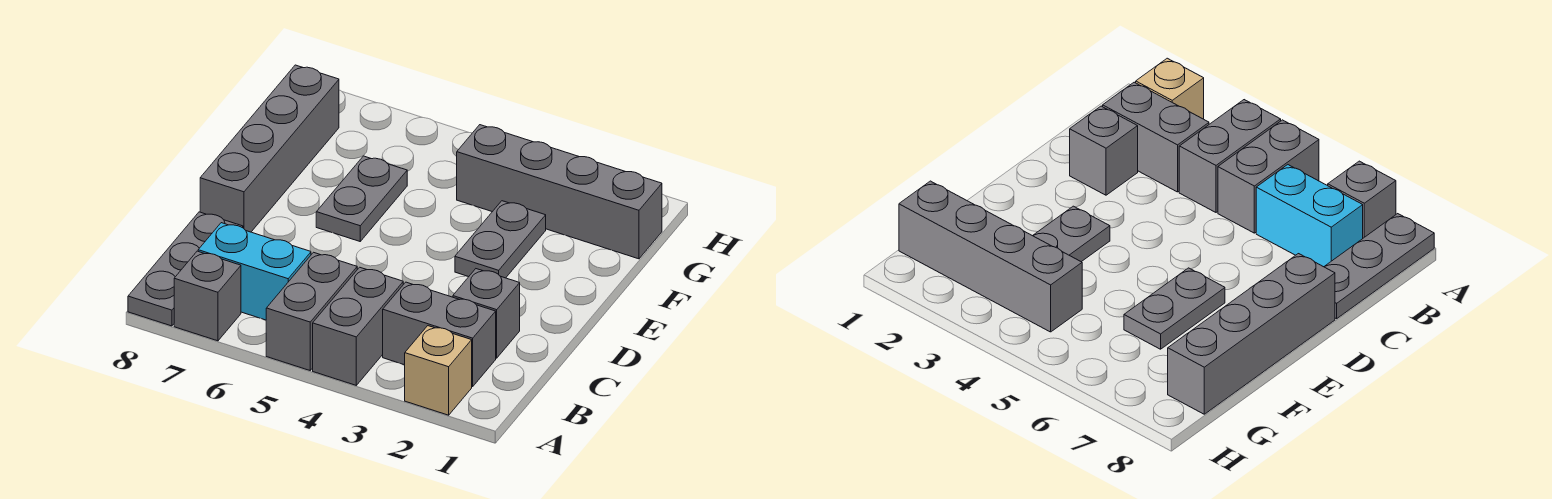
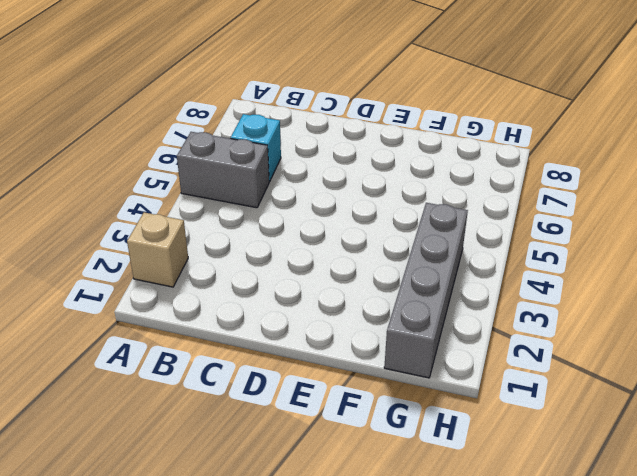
cyan 1x1 brick [231,114,281,181] -> cyan 1x2 brick [198,223,311,320]
none -> grey 1x2 brick [313,267,403,385]
none -> grey 1x1 brick [174,251,241,341]
none -> grey 1x3 plate [128,212,243,326]

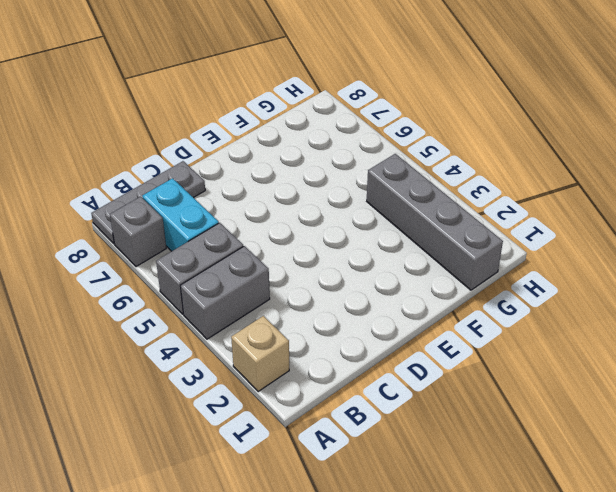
none -> grey 1x2 brick [383,282,496,387]
none -> grey 1x1 brick [453,269,520,358]
none -> grey 1x4 brick [200,65,339,232]

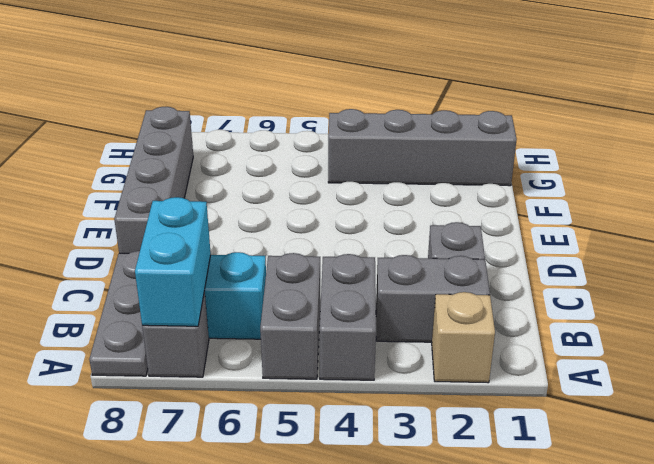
cyan 1x2 brick [135,197,211,326] -> none
none -> grey 1x2 plate [455,201,546,278]
none -> grey 1x2 plate [316,156,407,241]

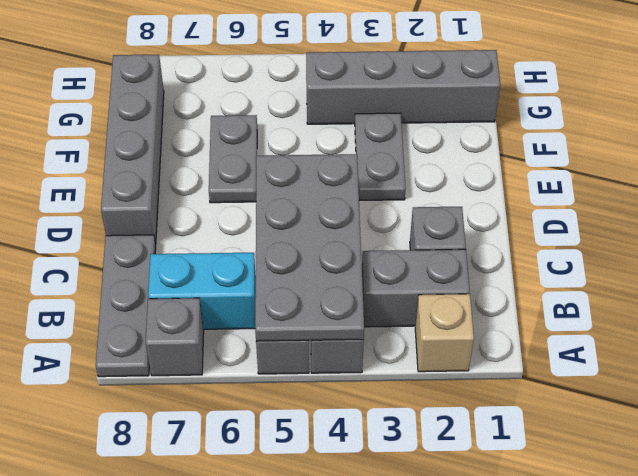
grey 2x4 plate [255,154,364,341] -> none

